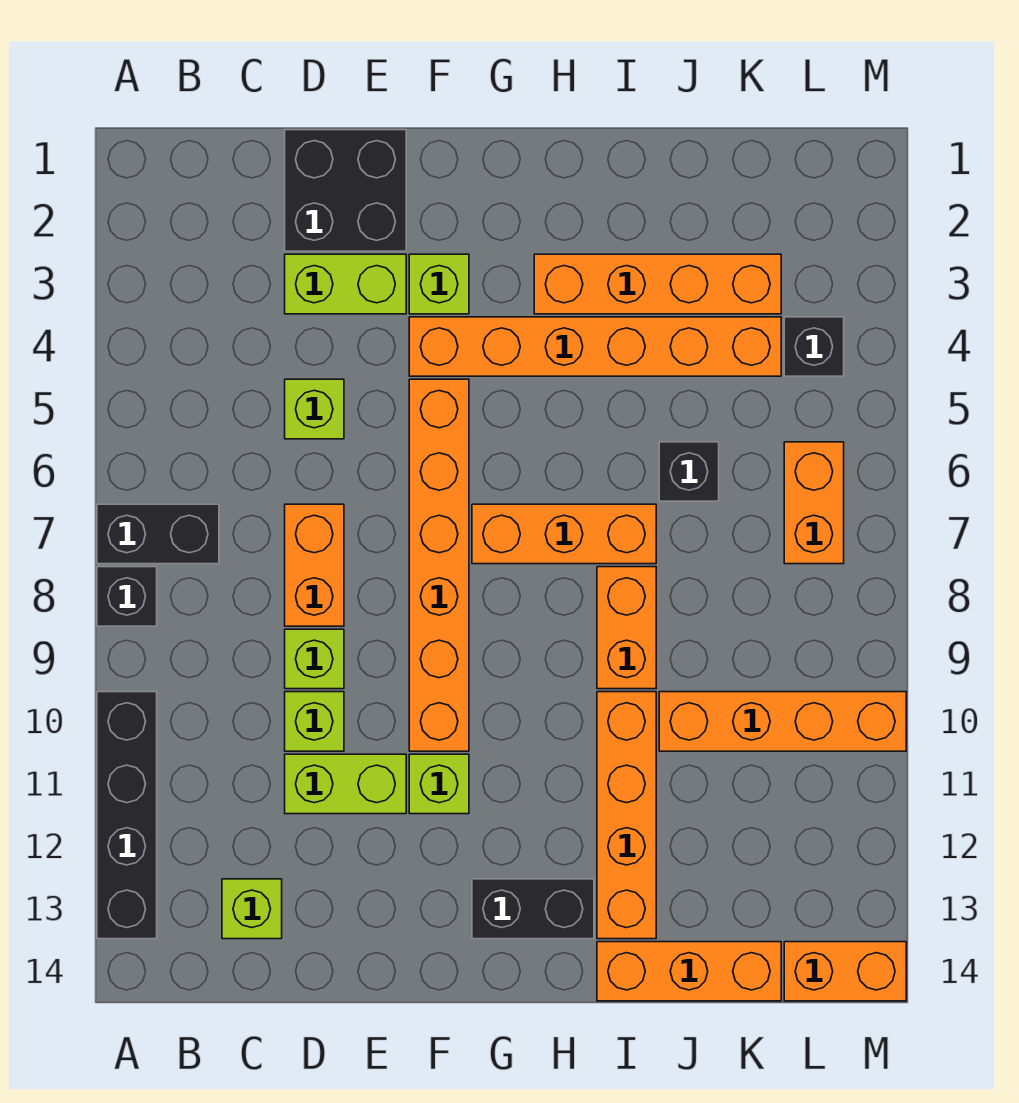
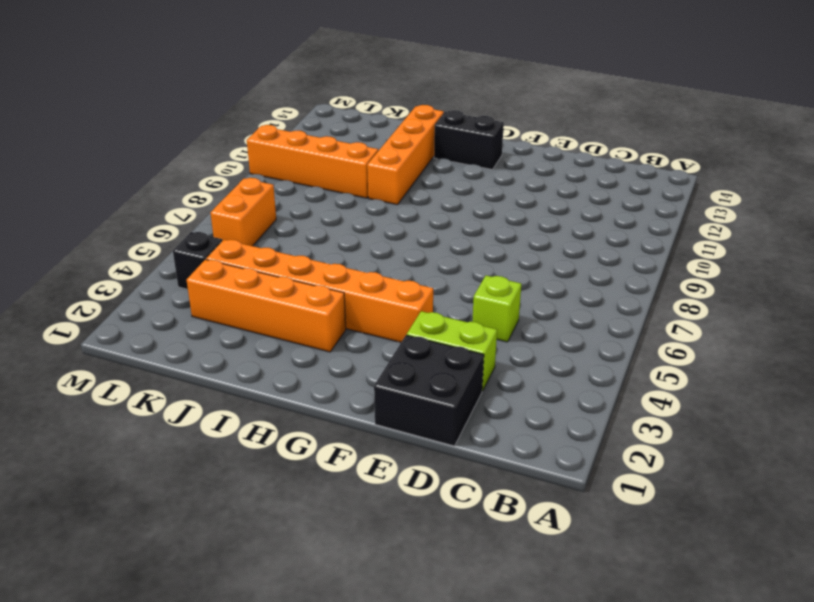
none -> black 1x2 brick [97,504,219,564]
none -> black 1x1 brick [97,567,157,626]
none -> black 1x4 brick [97,692,157,939]

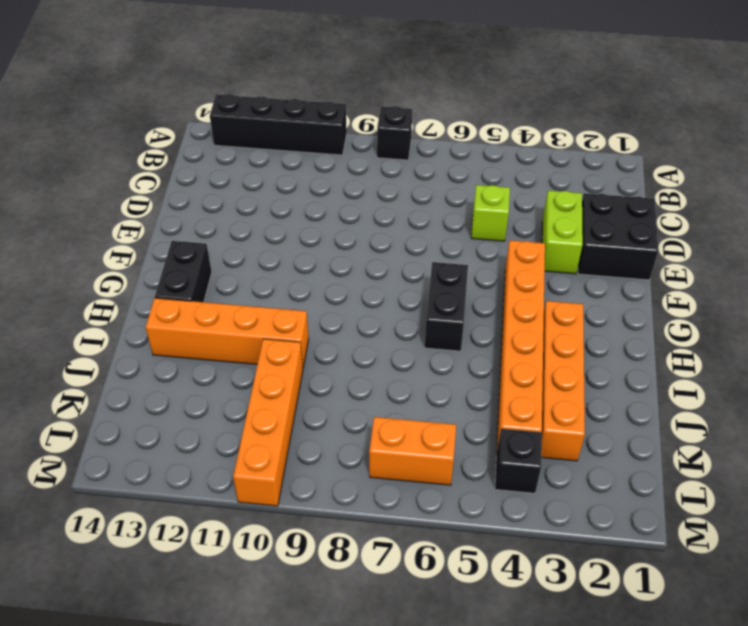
black 1x2 brick [425,262,468,351] -> black 1x2 brick moved to [97,504,219,564]
none -> lime 1x1 brick [222,879,282,939]
none -> orange 1x2 brick [285,504,344,626]
none -> lime 1x1 brick [285,629,344,689]

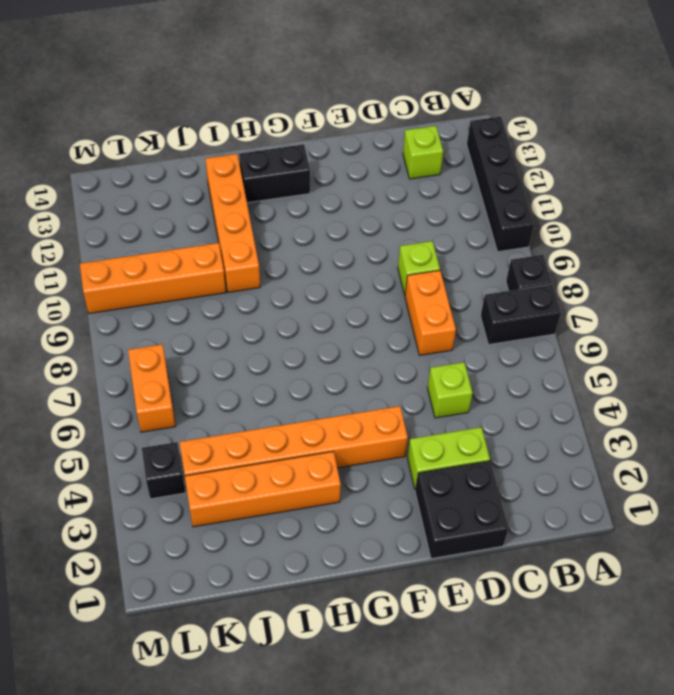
none -> lime 1x1 brick [285,692,344,751]
none -> lime 1x2 brick [285,754,406,814]
none -> lime 1x1 brick [409,254,469,314]

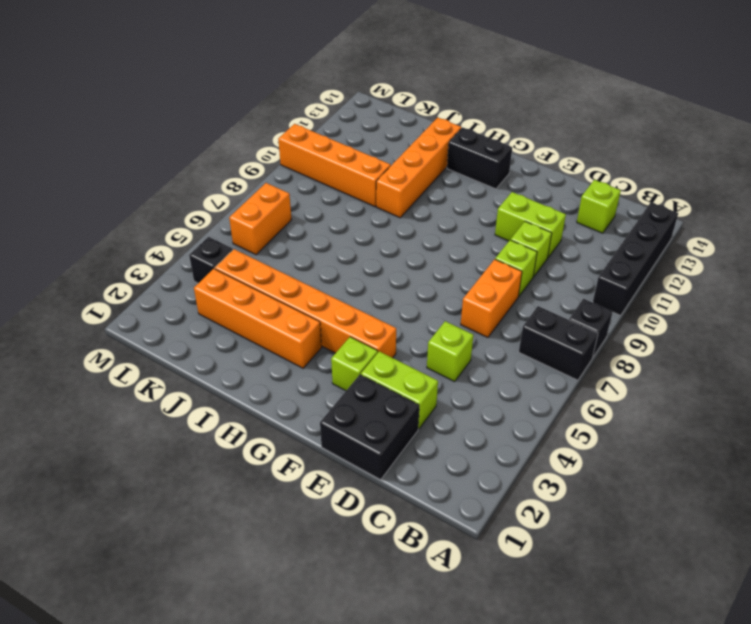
none -> orange 1x6 brick [409,379,469,751]
none -> lime 1x1 brick [409,754,469,814]
none -> orange 1x3 brick [472,504,656,564]

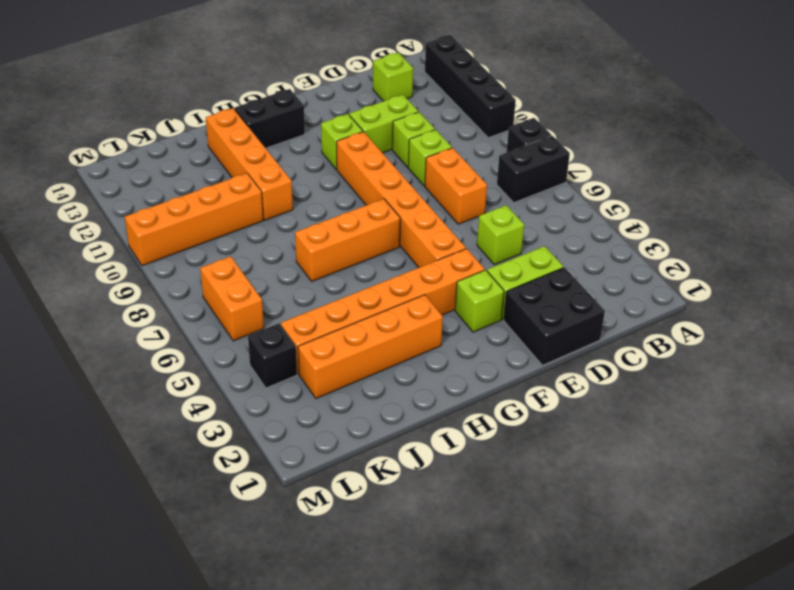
none -> orange 1x2 brick [597,567,656,689]
none -> orange 1x3 brick [597,942,781,1001]
none -> black 1x1 brick [659,442,719,501]

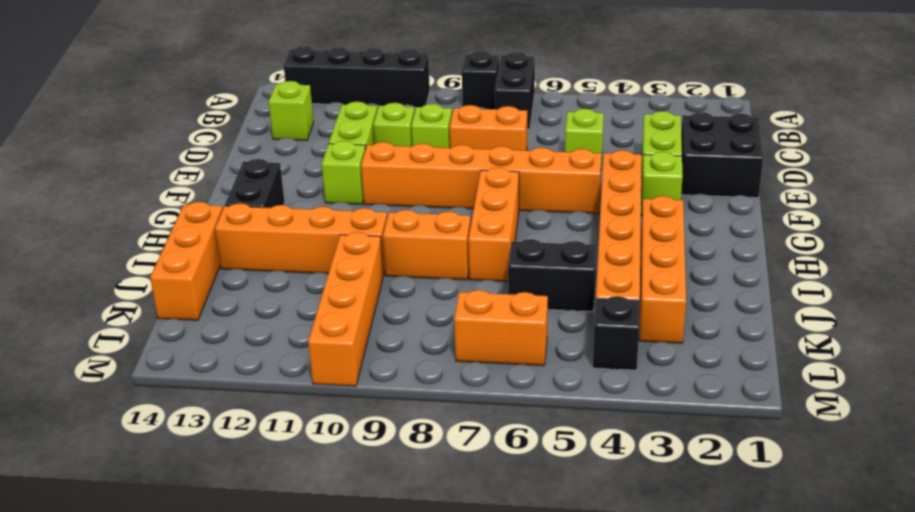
black 1x2 brick [508,239,596,312] -> black 1x1 brick [659,442,719,501]
none -> orange 1x2 brick [784,942,906,1001]

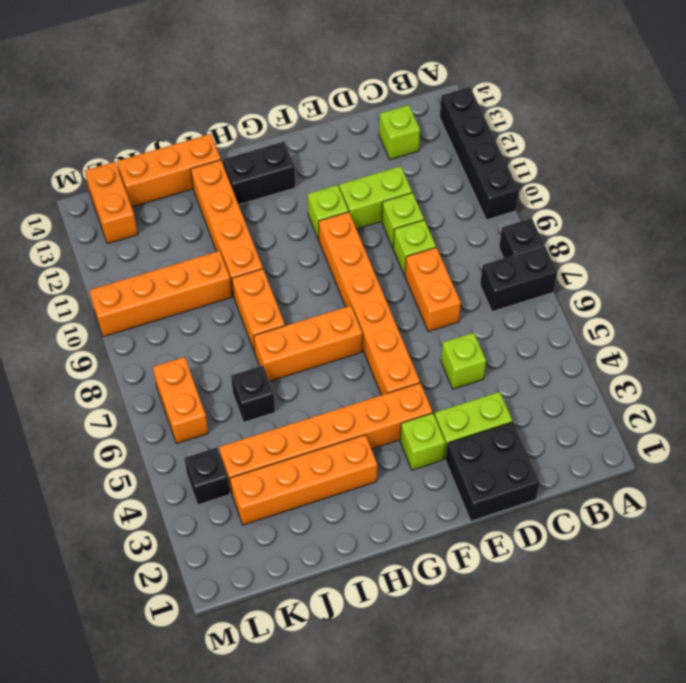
orange 1x2 brick [85,162,138,244] -> orange 1x2 brick turned to [784,942,906,1001]

